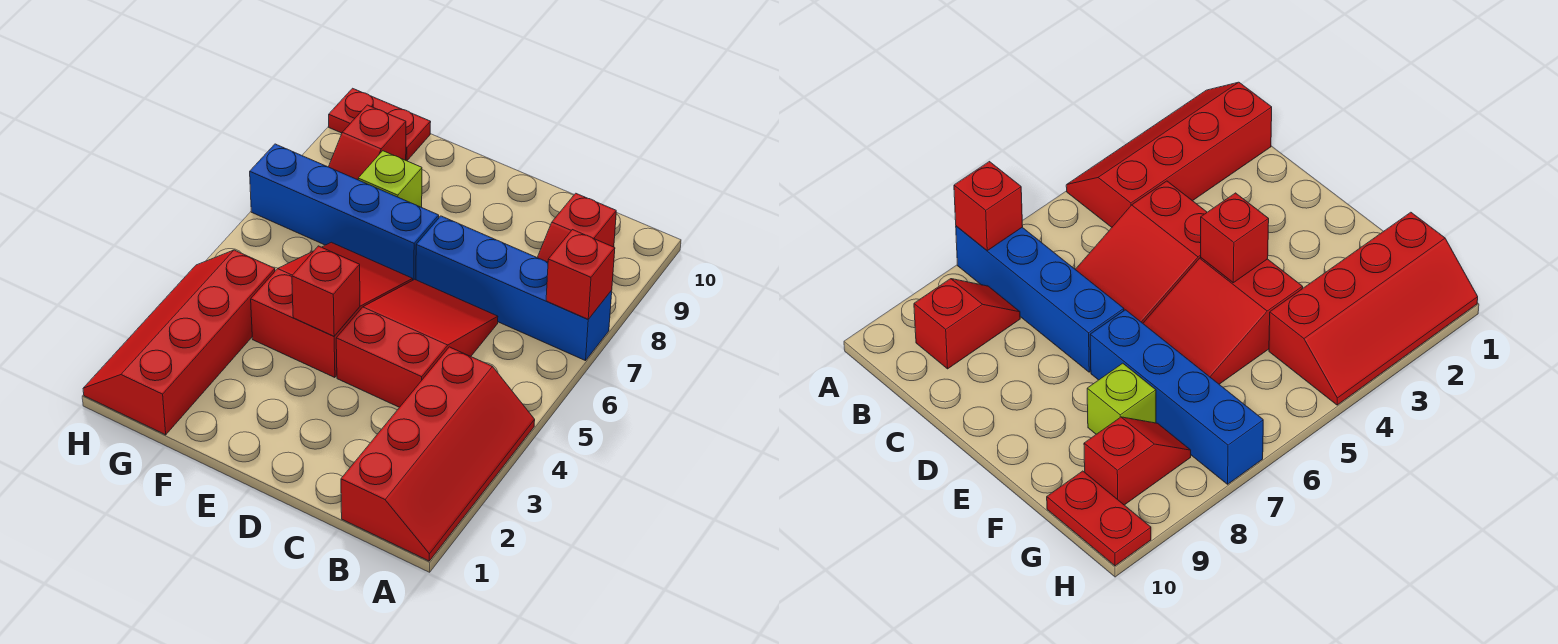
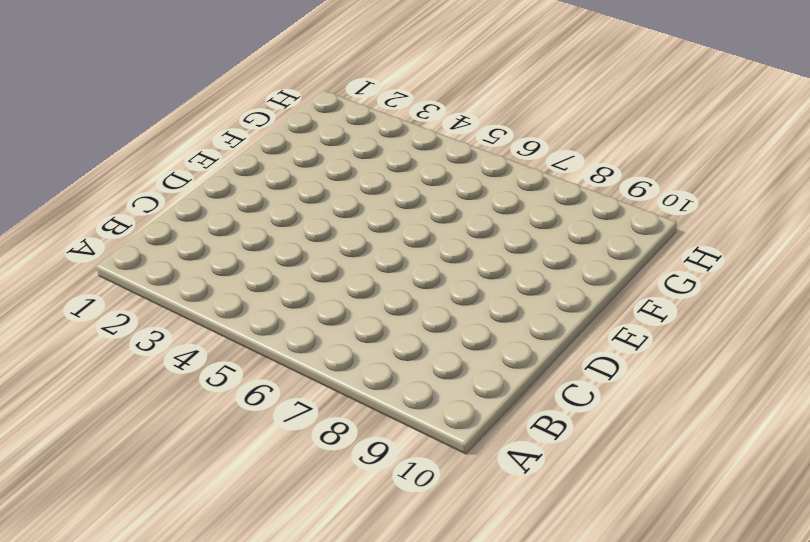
none -> red 2x4 slope [341,347,535,561]
none -> blue 1x4 brick [416,216,612,361]
none -> red 1x2 slope [537,193,616,262]

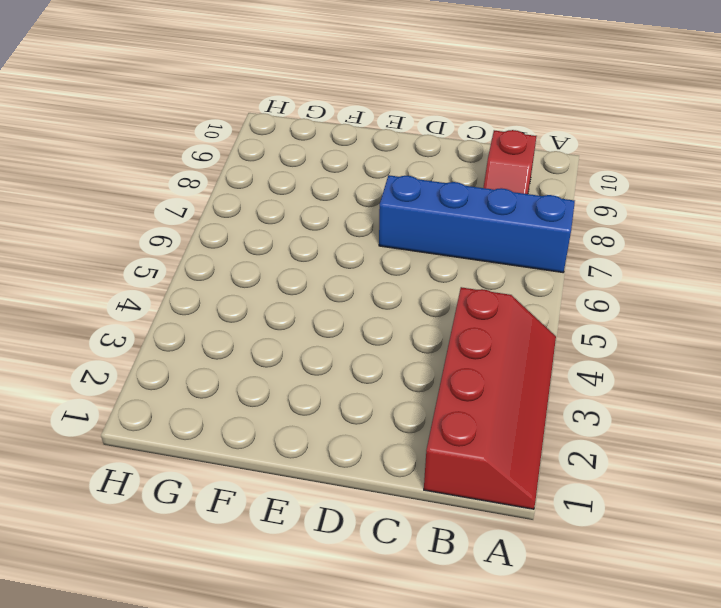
none -> red 2x3 slope [336,279,498,407]
none -> red 2x3 slope [251,242,413,378]
none -> blue 1x4 brick [250,144,439,280]

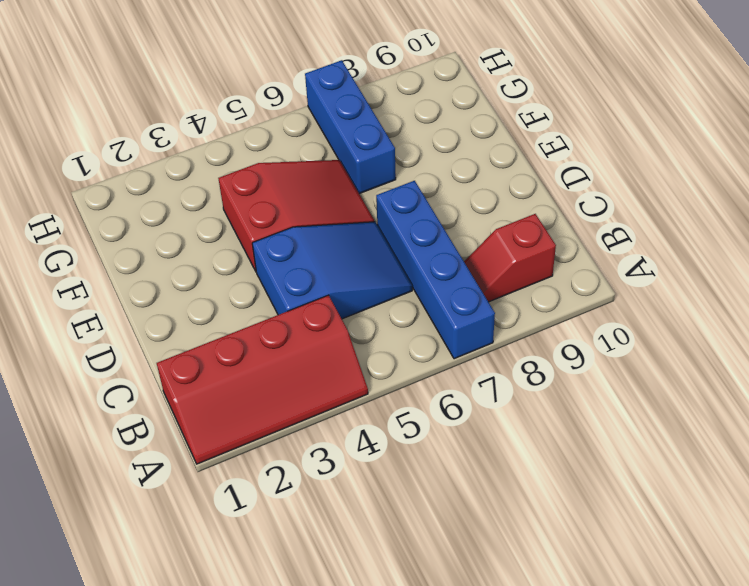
blue 2x3 slope [252,222,412,319] -> red 2x3 slope [336,279,498,407]
blue 1x3 brick [305,60,396,194] -> blue 1x4 brick [250,144,439,280]
none -> lime 1x1 brick [358,151,422,207]
none -> red 2x4 slope [83,250,275,435]
none -> red 1x2 slope [329,105,406,180]

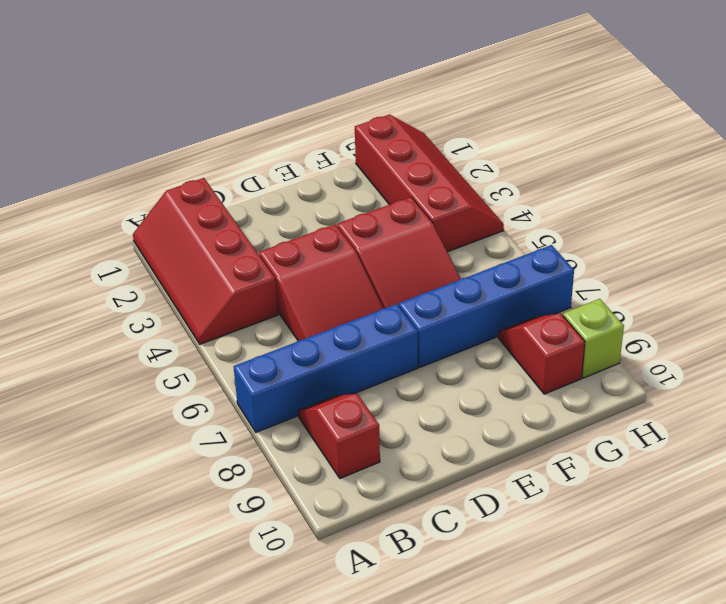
lime 1x1 brick [563,299,624,378] -> lime 1x1 brick moved to [358,151,422,207]
none -> red 1x2 plate [329,88,431,161]
none -> red 1x1 brick [546,230,615,319]
none -> red 1x1 brick [292,246,360,336]

